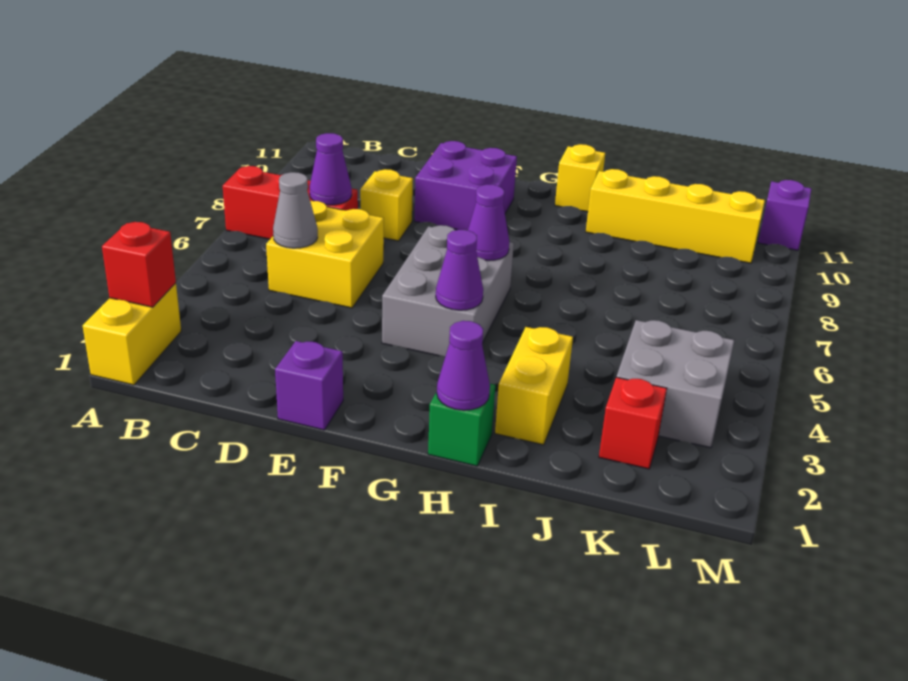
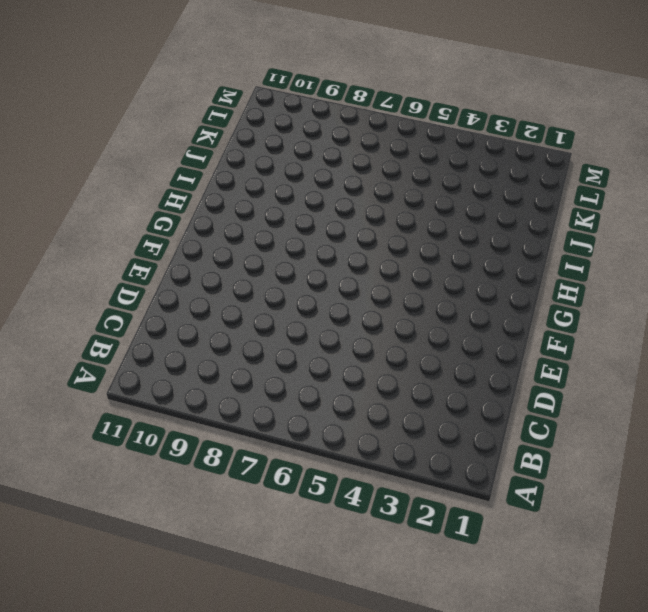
none -> yellow 1x2 brick [83,283,181,385]
none -> red 1x3 brick [223,166,358,239]
none -> yellow 2x2 brick [266,201,384,308]

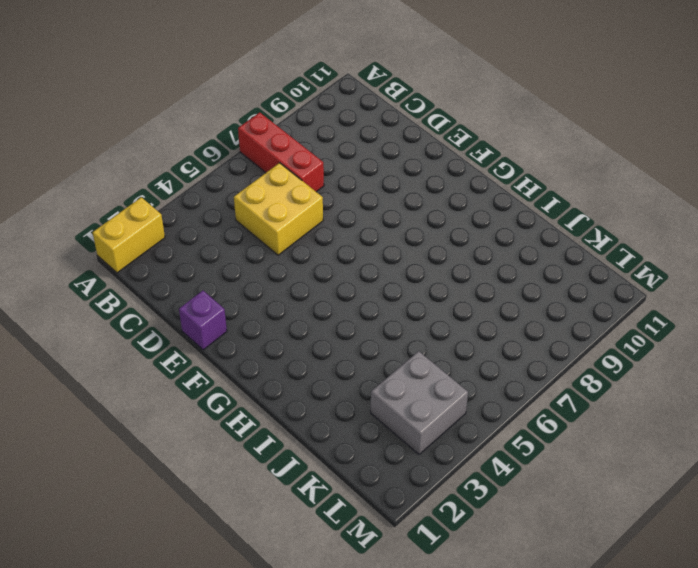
none -> yellow 1x1 brick [360,169,413,241]
none -> purple 2x2 brick [414,141,517,230]
none -> grey 2x3 brick [382,225,514,356]

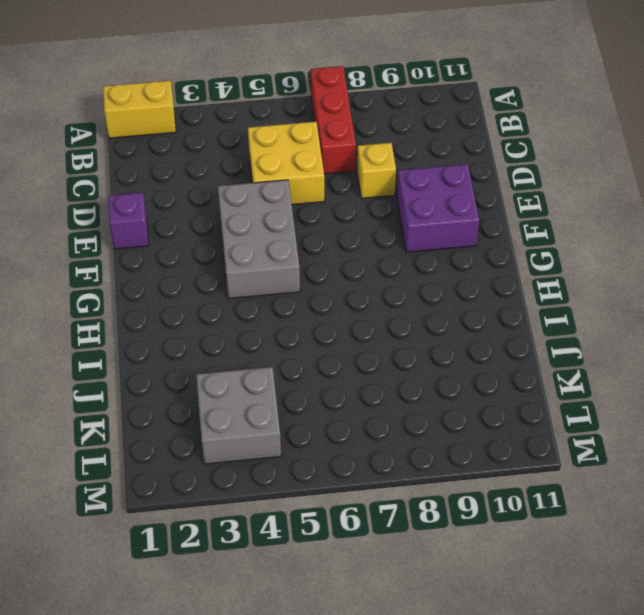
grey 2x3 brick [218,180,300,298] -> grey 2x3 brick turned to [382,225,514,356]
none -> green 1x1 brick [428,384,495,466]
none -> yellow 1x1 brick [555,144,605,212]
none -> yellow 1x2 brick [495,327,573,445]

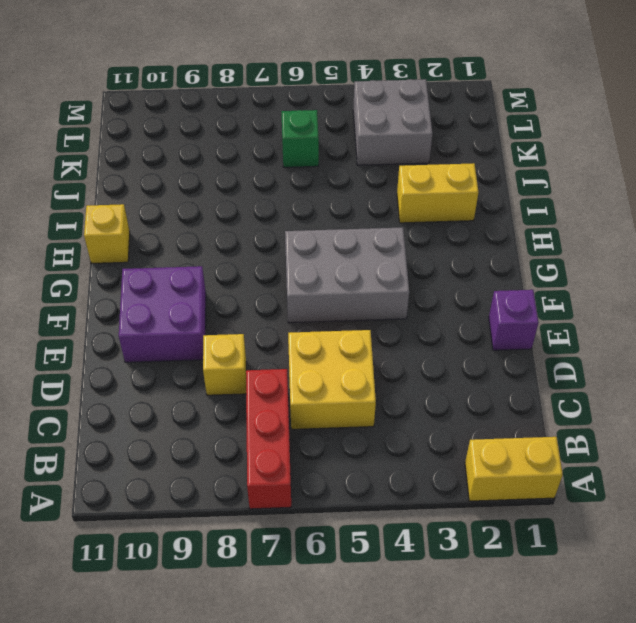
green 1x1 brick [281,110,319,167] -> green 1x1 brick moved to [428,384,495,466]
none -> yellow 1x4 brick [586,169,765,263]
none -> red 1x1 brick [599,377,667,469]
none -> purple 1x1 brick [758,180,811,250]

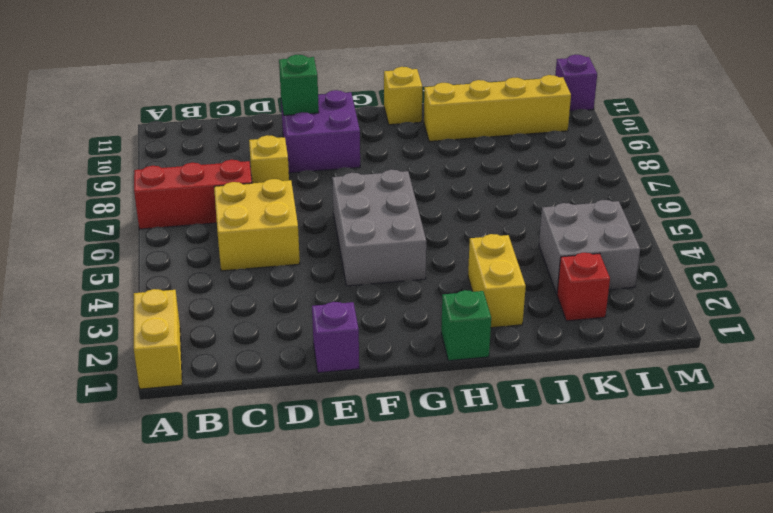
green 1x1 brick [279,55,319,115] -> none
none -> red 1x1 brick [102,222,176,307]
none -> grey 1x1 cone [273,172,318,248]
none -> purple 1x1 cone [310,133,352,205]

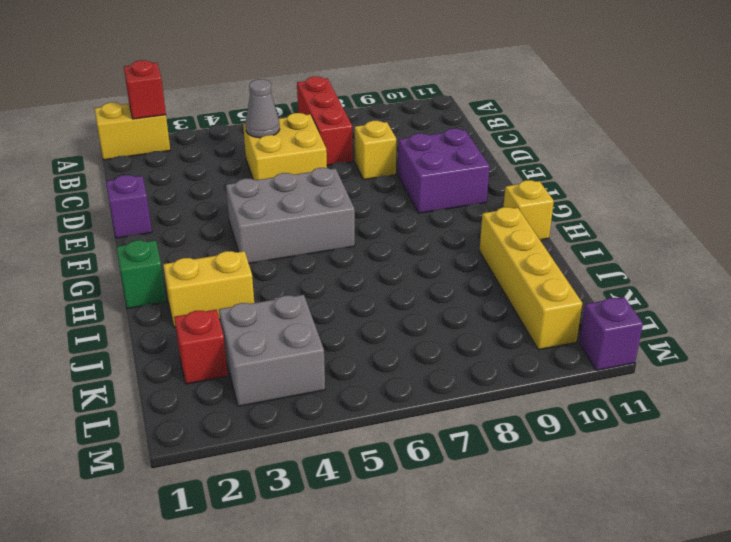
none -> purple 1x1 cone [310,133,352,205]
none -> purple 1x1 cone [436,230,483,310]
none -> purple 1x1 cone [468,184,509,261]

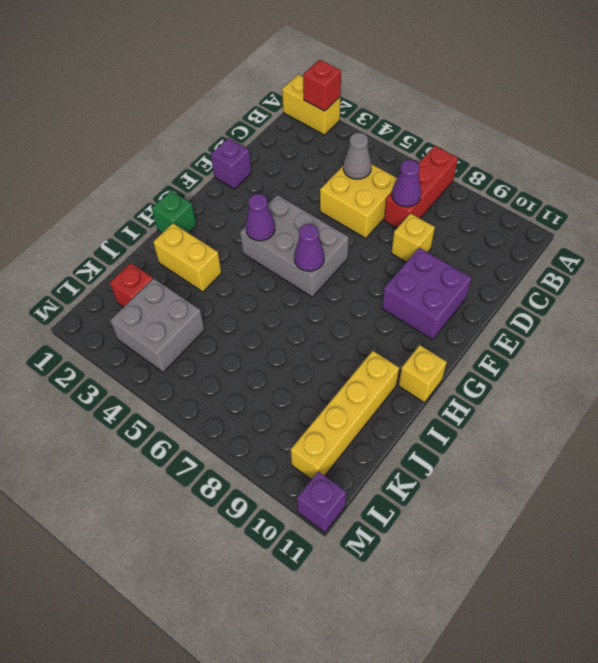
none -> purple 1x1 cone [437,321,490,410]

